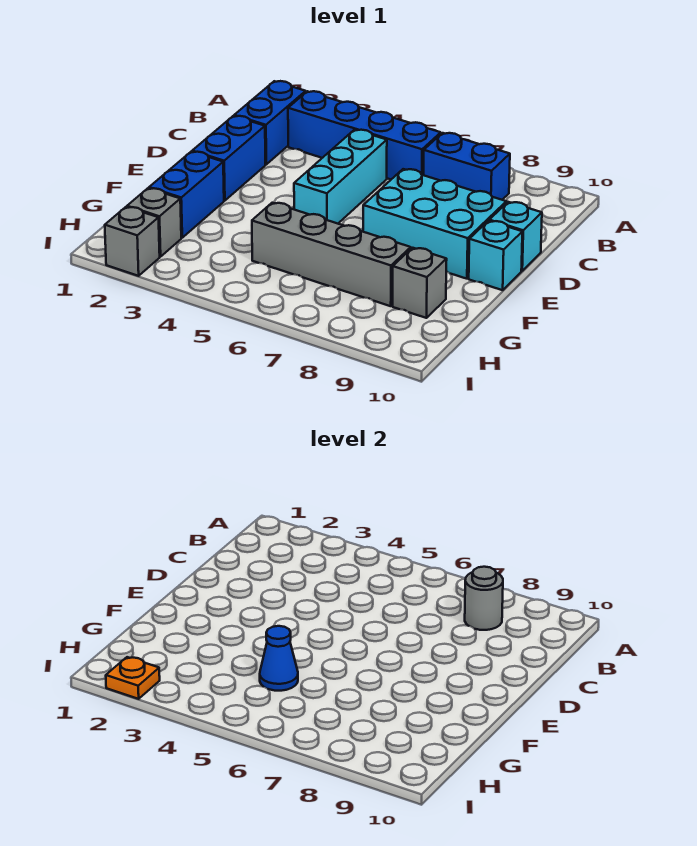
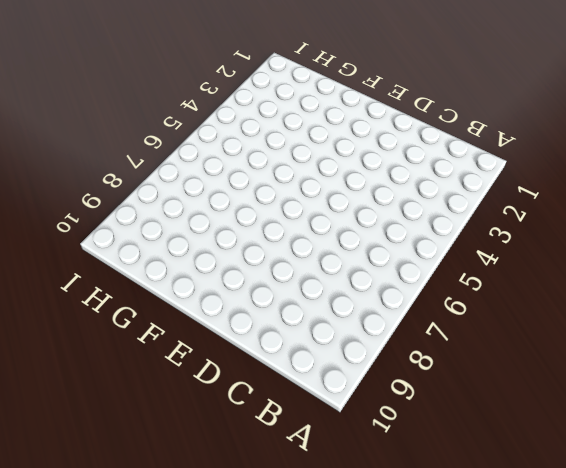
none -> blue 1x2 brick [234,81,306,164]
none -> blue 1x4 brick [288,91,441,179]
none -> blue 1x2 brick [424,133,510,200]

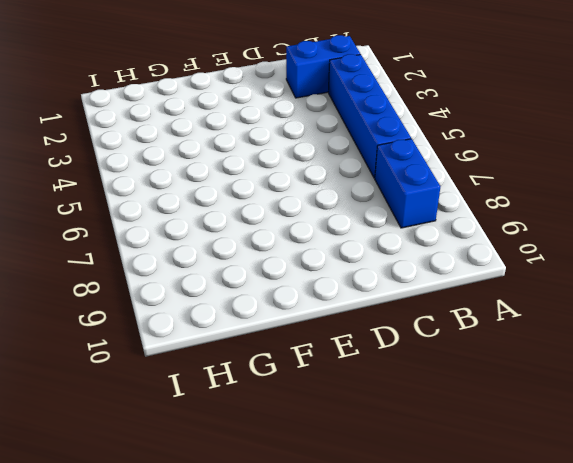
none -> cyan 1x3 brick [294,130,387,224]
none -> blue 1x2 brick [192,116,265,201]
none -> cyan 2x3 brick [363,169,506,279]

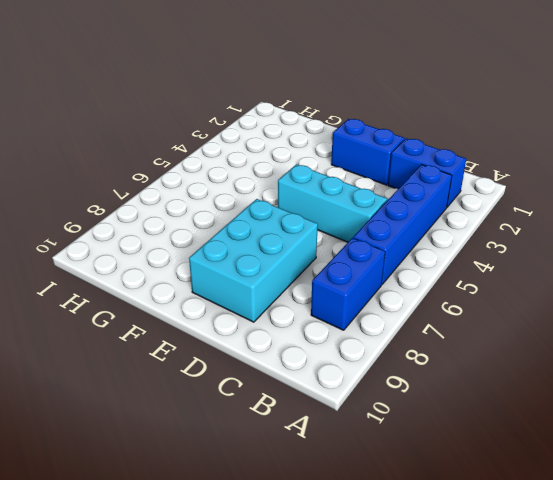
none -> cyan 1x1 brick [489,202,542,271]
none -> cyan 1x1 brick [469,221,522,290]
none -> blue 1x2 brick [149,152,224,238]

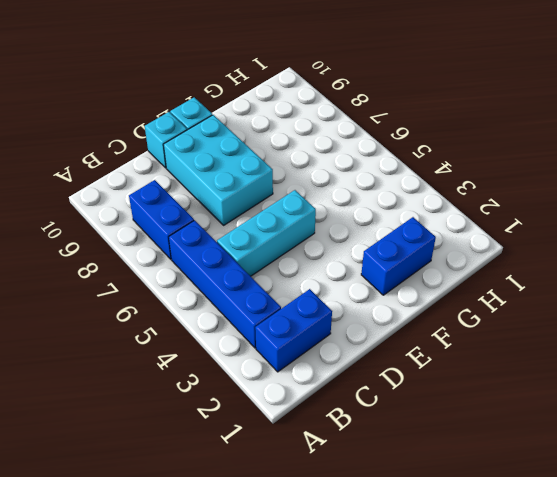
none -> blue 1x2 brick [192,116,265,201]
none -> grey 1x4 brick [252,203,411,306]
none -> grey 1x1 brick [393,248,447,318]

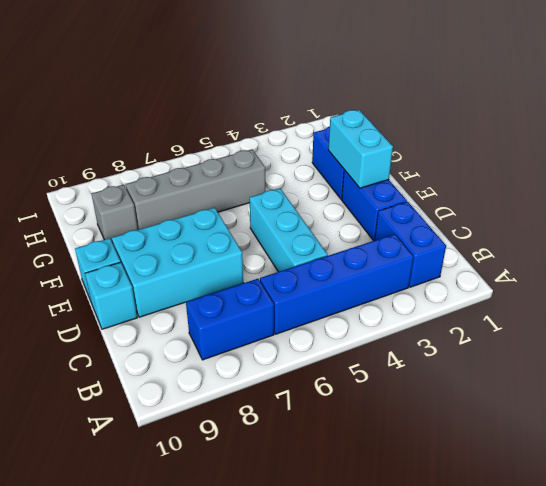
cyan 1x2 brick [328,110,393,188] -> none
none -> grey 1x1 brick [127,188,181,257]
none -> grey 1x1 brick [105,207,160,276]
none -> grey 1x1 round brick [465,567,503,630]

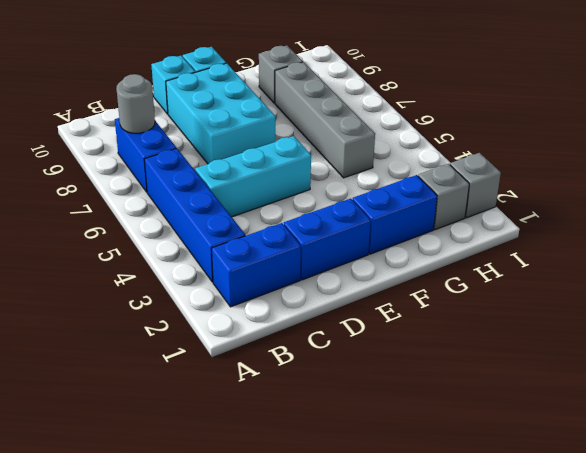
none -> blue 1x1 cone [260,626,298,691]
none -> orange 1x1 plate [106,657,160,699]

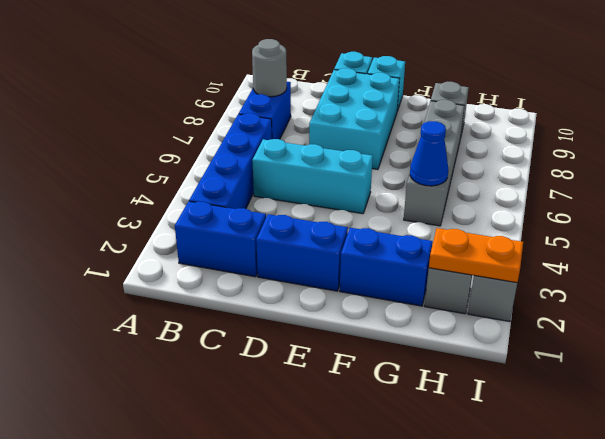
orange 1x2 plate [429,228,523,283] -> orange 1x1 plate [106,657,160,699]

